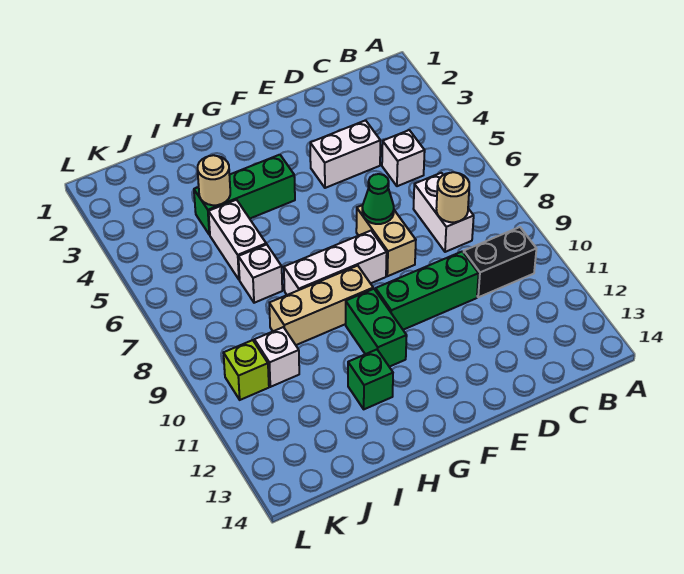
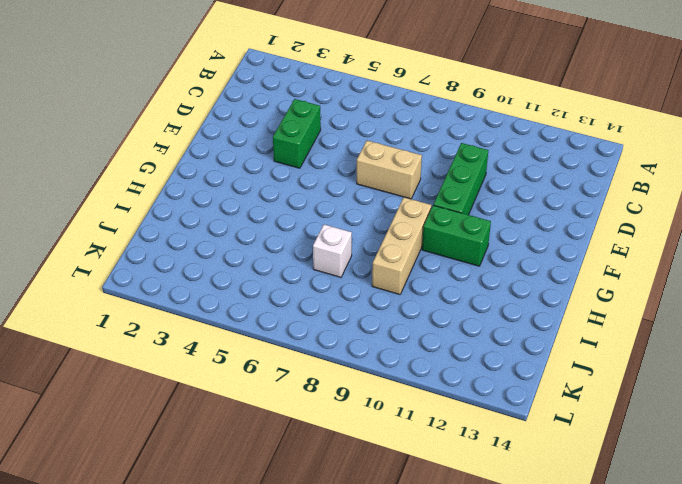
green 1x2 brick [273,99,321,168] -> white 1x2 brick [310,120,380,188]
none -> black 1x2 brick [464,227,536,297]
none -> white 1x1 brick [382,130,425,186]
none -> white 1x2 brick [413,173,474,252]

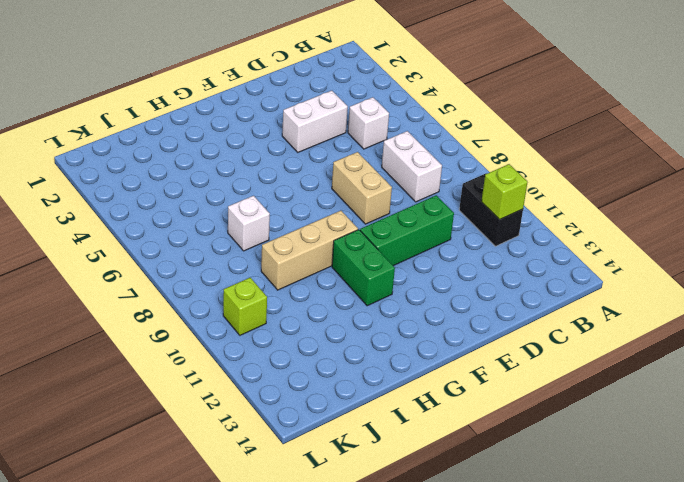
black 1x2 brick [459,174,523,246] -> black 1x2 brick turned to [464,227,536,297]
lime 1x1 brick [481,164,528,220] -> none
none -> white 1x3 brick [284,231,387,295]
none -> green 1x3 brick [194,155,295,235]
none -> green 1x1 brick [348,350,393,409]

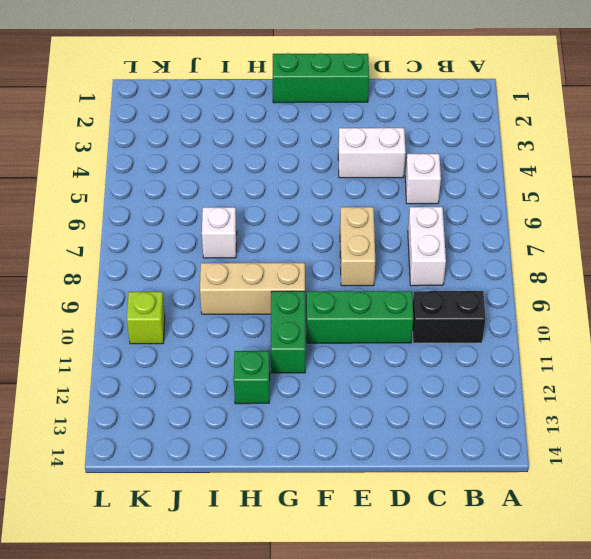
green 1x3 brick [273,53,369,103] -> green 1x3 brick moved to [194,155,295,235]
none -> white 1x3 brick [284,231,387,295]
none -> white 1x2 brick [209,200,266,280]
none -> white 1x1 brick [254,327,299,387]

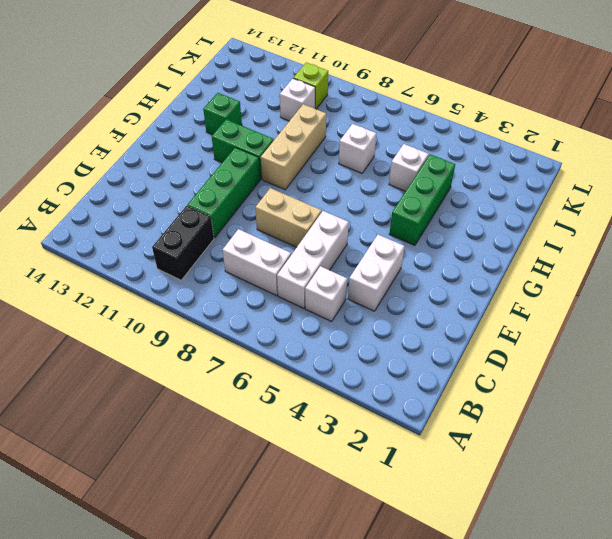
white 1x3 brick [277,211,349,308] -> white 1x3 brick moved to [284,231,387,295]
white 1x1 brick [389,144,429,191] -> white 1x2 brick [209,200,266,280]
none -> tan 1x1 round brick [436,172,469,222]
none -> green 1x1 cone [362,174,394,224]
none -> tan 1x1 round brick [198,155,230,205]

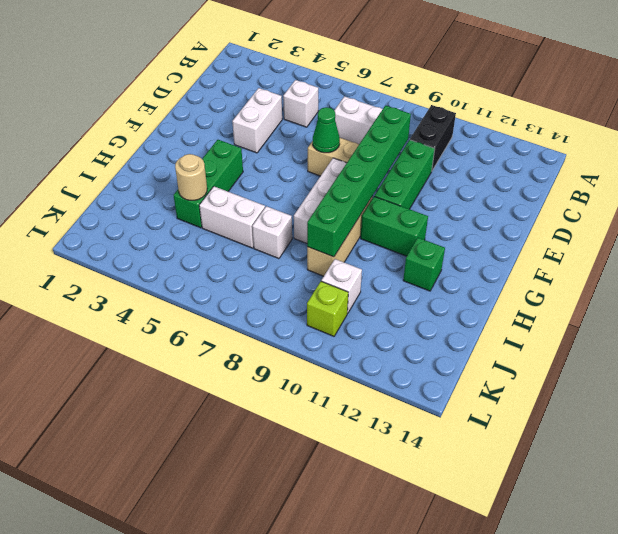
green 1x6 brick [307,105,411,257] -> none
none -> tan 1x1 round brick [436,172,469,222]

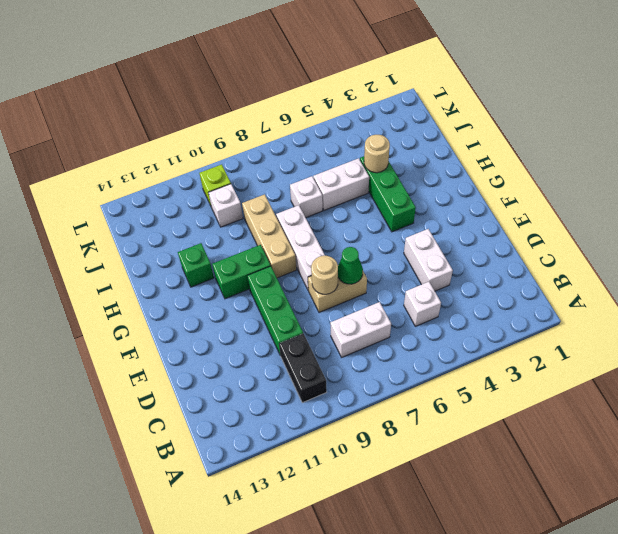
tan 1x1 round brick [311,256,338,294] -> tan 1x1 round brick moved to [436,172,469,222]

